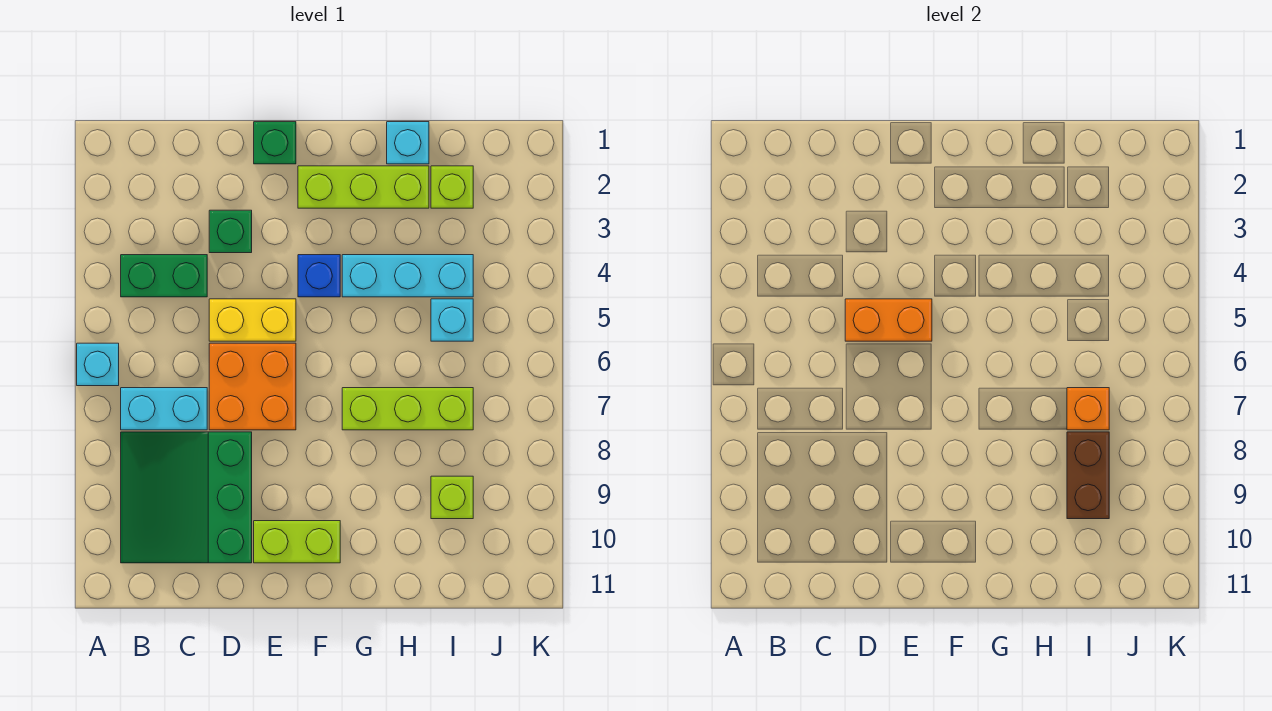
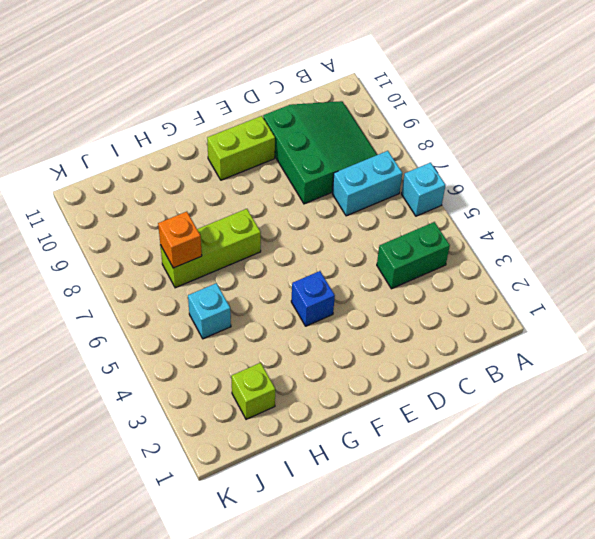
none -> green 1x1 brick [209,210,252,253]
none -> yellow 1x2 brick [209,299,296,341]
none -> orange 2x2 brick [209,343,296,430]

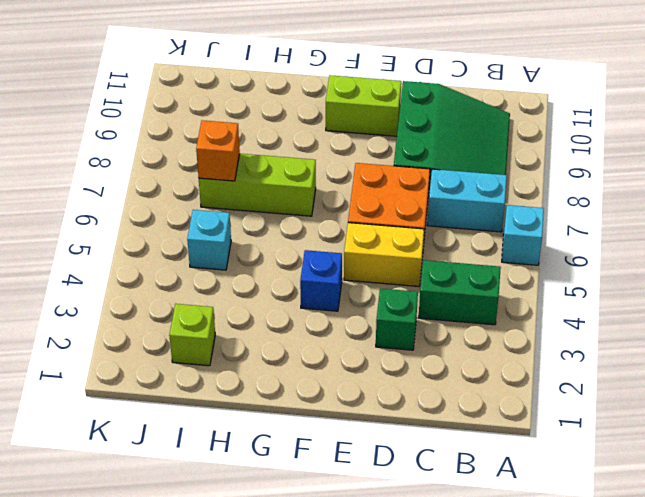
none -> green 1x1 brick [254,122,296,164]
none -> lime 1x3 brick [298,166,429,208]
none -> cyan 1x3 brick [342,255,473,297]

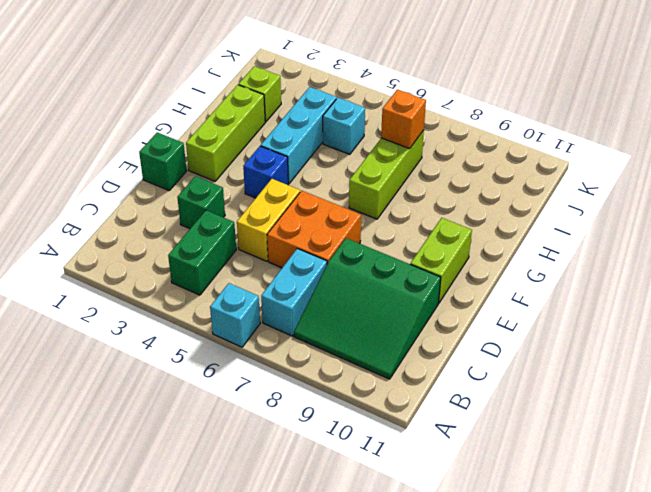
none -> cyan 1x1 brick [387,122,429,164]
none -> lime 1x1 brick [431,476,473,519]
none -> orange 1x2 brick [845,299,932,341]

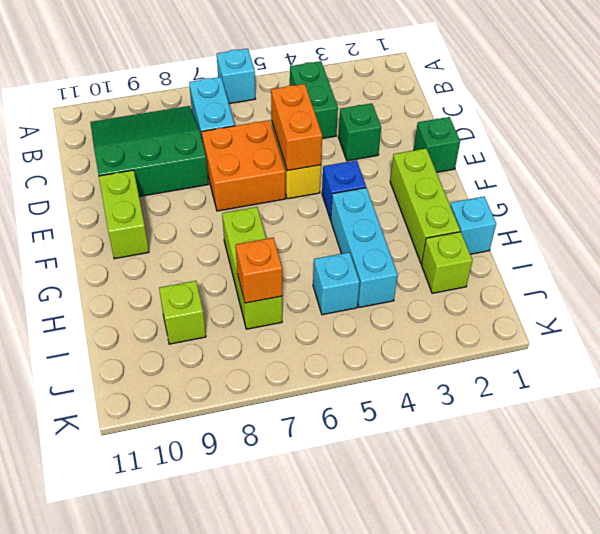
none -> brown 1x2 brick [1067,432,1109,519]

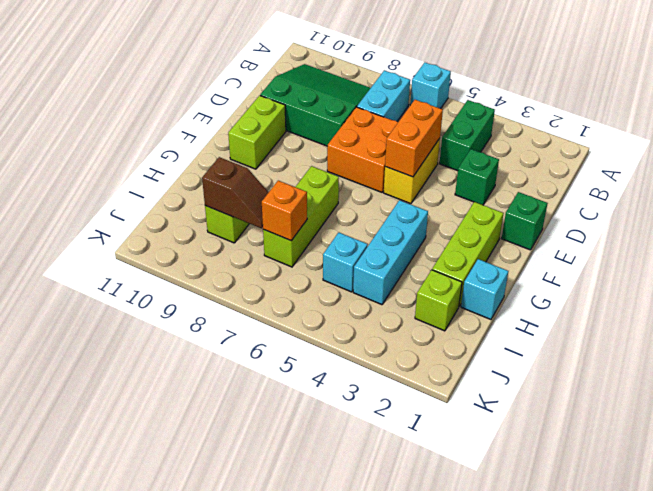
brown 1x2 slope [202,157,269,228] -> brown 1x2 brick [1067,432,1109,519]
none -> blue 1x1 brick [298,255,340,297]

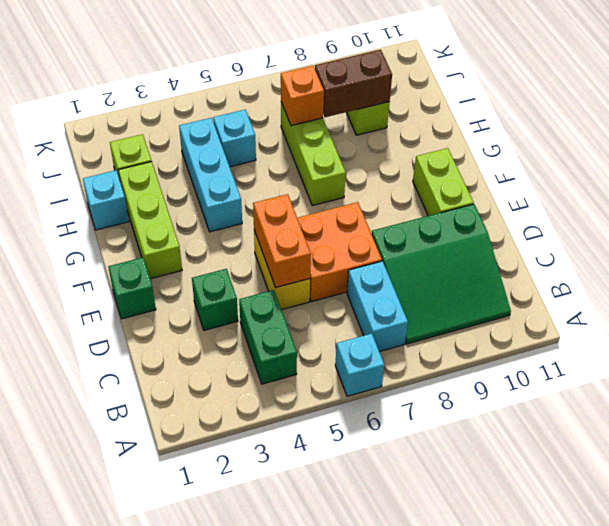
none -> blue 1x1 brick [298,255,340,297]

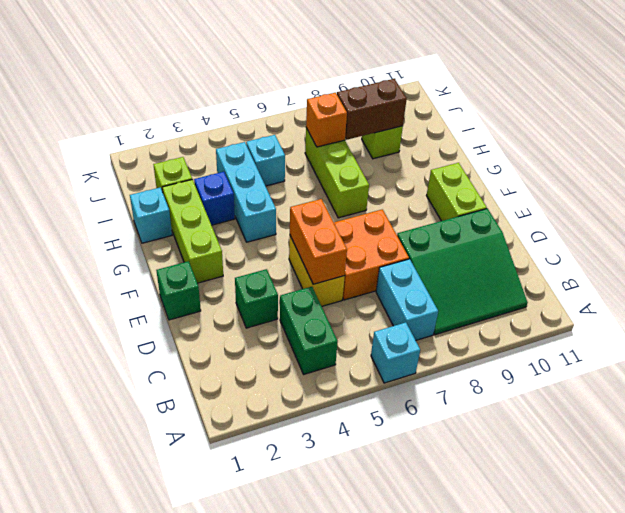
blue 1x1 brick [194,172,235,225] -> blue 1x1 brick moved to [298,255,340,297]

